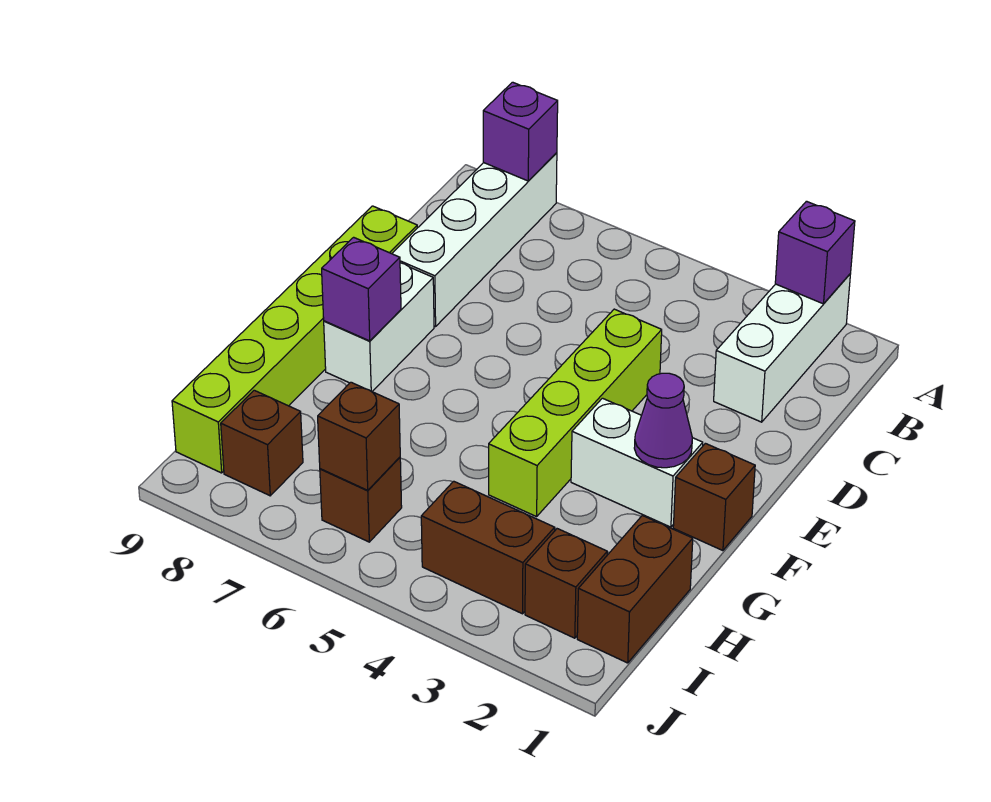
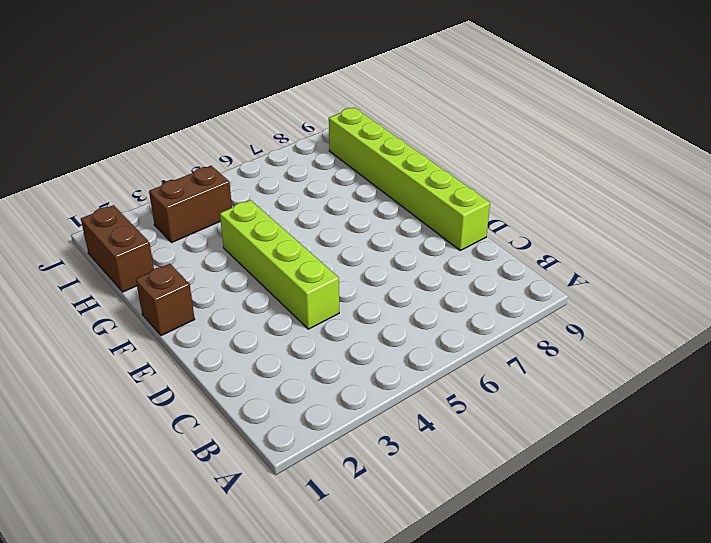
none -> white 1x3 brick [714,274,850,422]
none -> white 1x4 brick [392,153,557,327]
none -> white 1x2 brick [324,263,434,392]

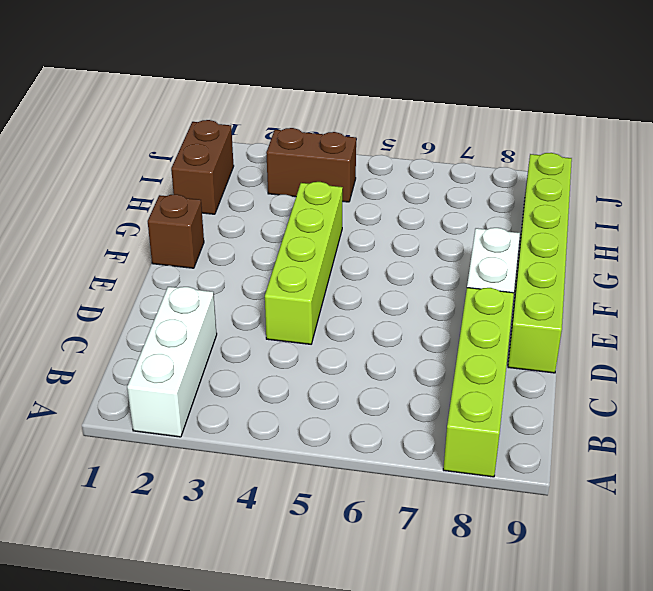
lime 1x4 brick [443,288,514,477] -> white 1x4 brick [392,153,557,327]
none -> white 1x2 brick [571,398,703,527]
none -> brown 1x1 brick [525,529,607,638]
none -> brown 1x1 brick [320,457,402,542]

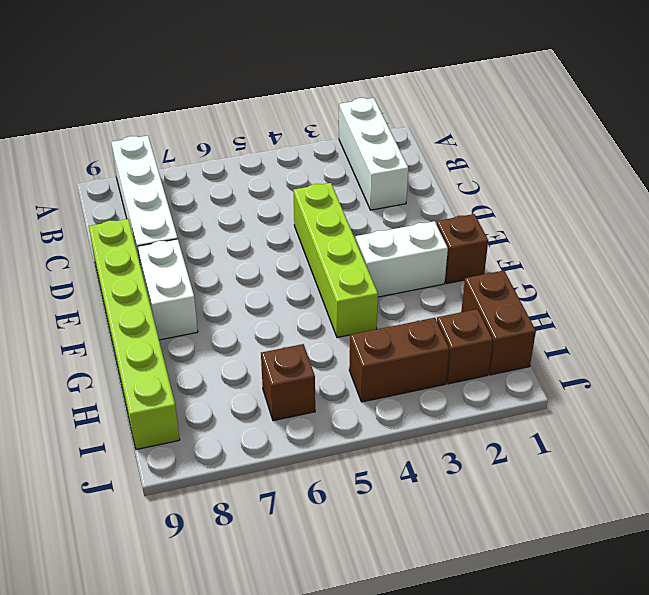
none -> brown 1x1 brick [221,390,303,496]
none -> purple 1x1 brick [775,201,855,304]
none -> purple 1x1 brick [483,82,558,181]

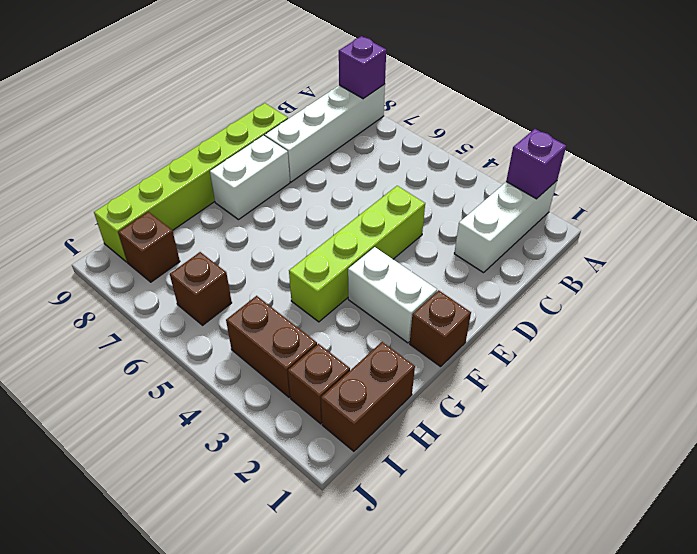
none -> purple 1x1 cone [634,373,692,468]
none -> purple 1x1 brick [322,237,401,341]
none -> brown 1x1 brick [318,382,400,490]

